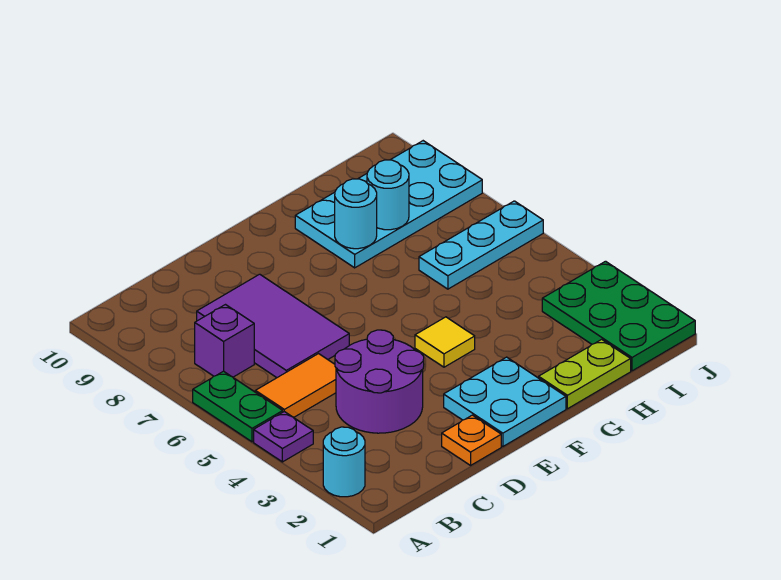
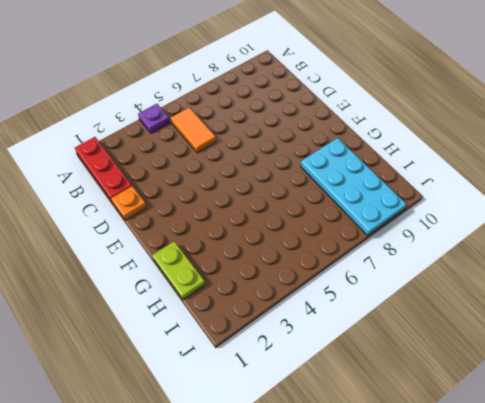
red 1x3 plate [75,137,132,201] -> none
none -> cyan 1x1 round brick [323,427,365,497]
none -> green 1x2 plate [193,371,283,442]
none -> purple 1x1 brick [195,305,254,377]

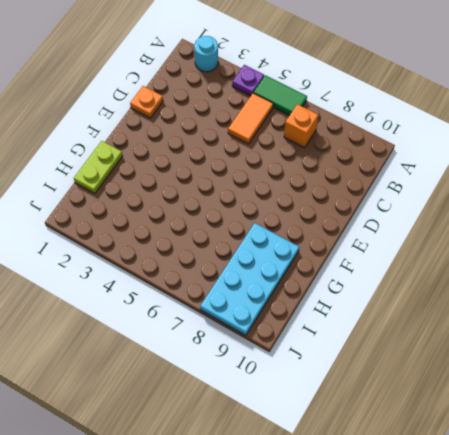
green 1x2 tile [254,75,307,116] -> green 1x2 plate [193,371,283,442]
orange 1x1 brick [284,104,318,148] -> purple 1x1 brick [195,305,254,377]
none -> purple 2x2 round brick [335,330,424,433]
none -> purple 2x3 tile [197,274,349,378]
none -> cyan 2x2 plate [444,357,566,447]

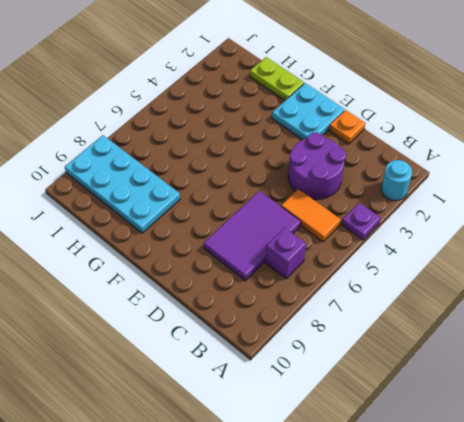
none -> green 1x2 plate [193,371,283,442]
none -> yellow 1x1 tile [415,317,475,367]
none -> cyan 1x3 plate [419,201,543,289]

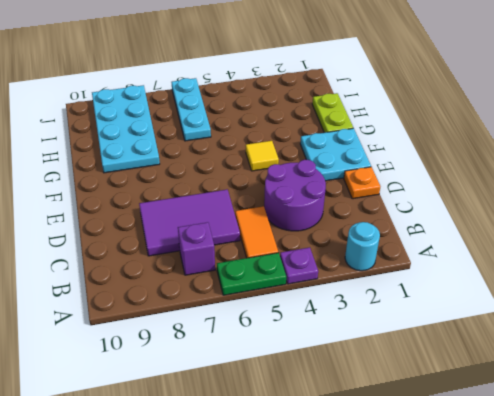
none -> green 2x3 plate [542,261,695,371]
none -> cyan 1x1 round brick [335,179,377,249]
none -> cyan 1x1 round brick [367,160,409,230]

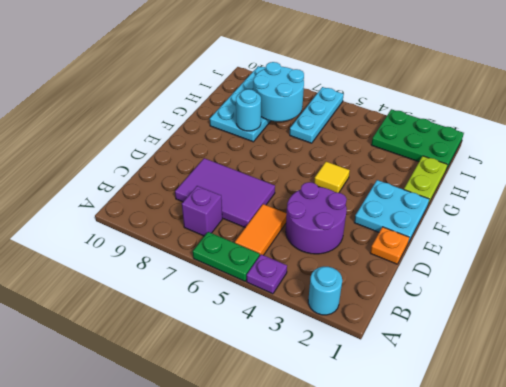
cyan 2x2 round brick [253,62,304,121] -> cyan 1x1 round brick [367,160,409,230]

